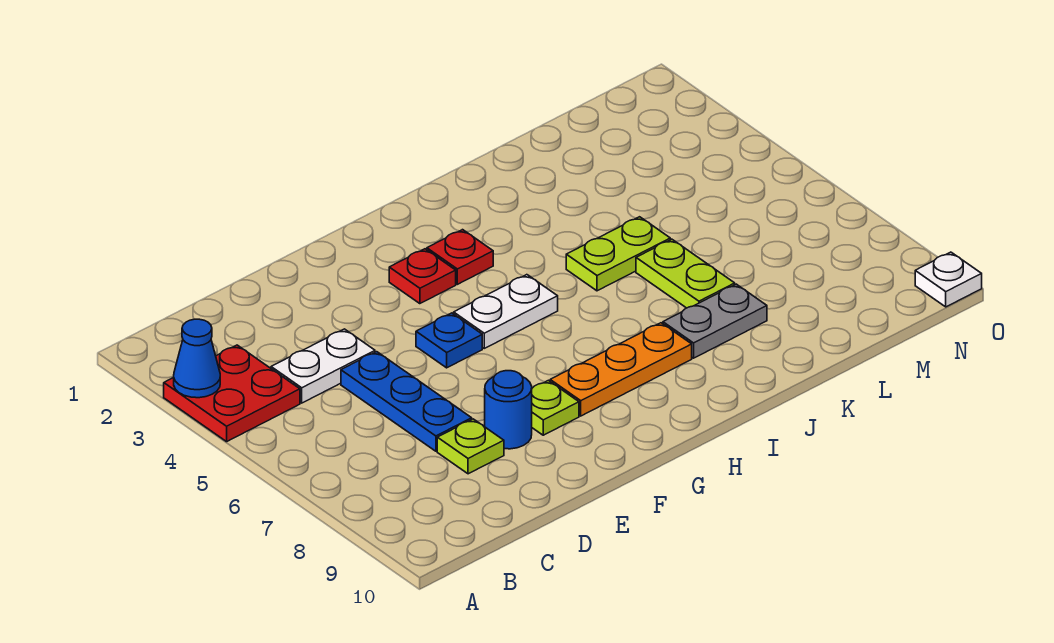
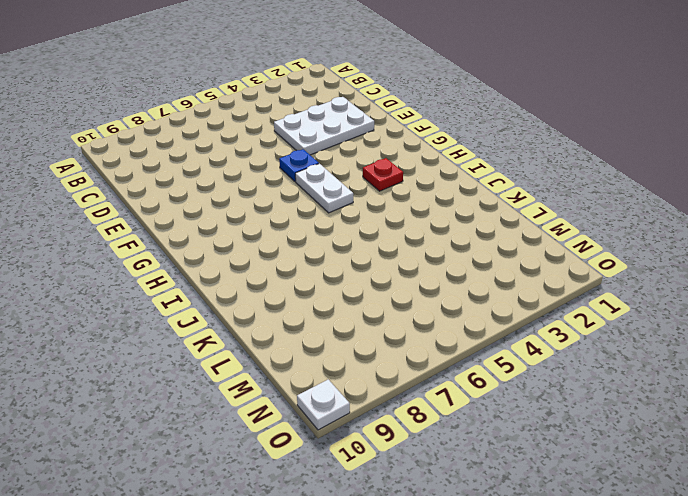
white 2x3 plate [274,97,374,155] -> white 1x2 plate [271,329,375,403]
none -> red 2x2 plate [164,345,300,442]
none -> blue 1x3 plate [341,352,472,451]
none -> lime 1x1 plate [437,419,504,474]

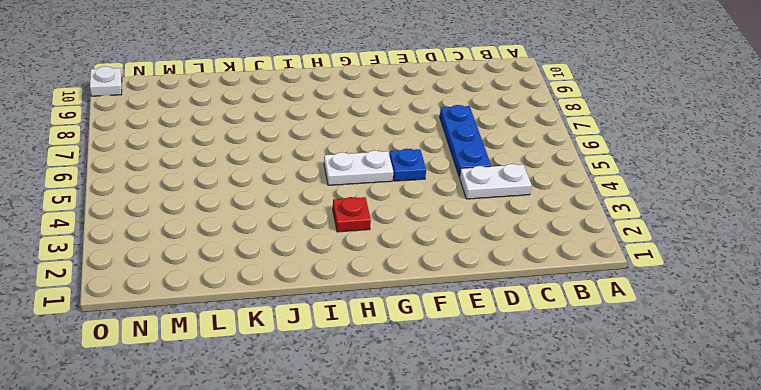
none -> red 2x2 plate [164,345,300,442]
none -> lime 1x1 plate [437,419,504,474]
none -> blue 1x1 round brick [485,371,532,449]

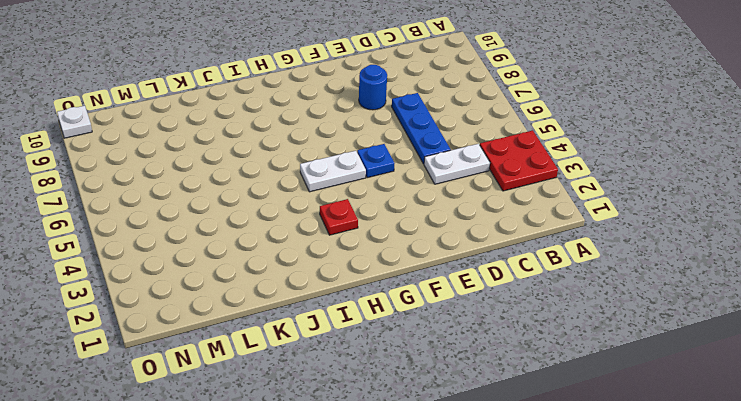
none -> lime 1x1 plate [437,419,504,474]
none -> lime 1x1 plate [532,380,579,435]
none -> red 1x1 plate [389,249,456,304]

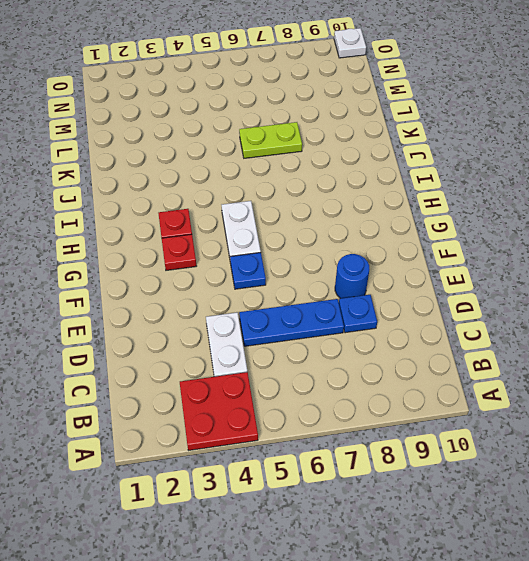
blue 1x1 plate [339,295,377,333] -> lime 1x1 plate [437,419,504,474]
none -> lime 1x1 plate [532,380,579,435]
none -> orange 1x3 plate [550,323,692,416]
none -> lime 1x2 plate [566,217,670,291]

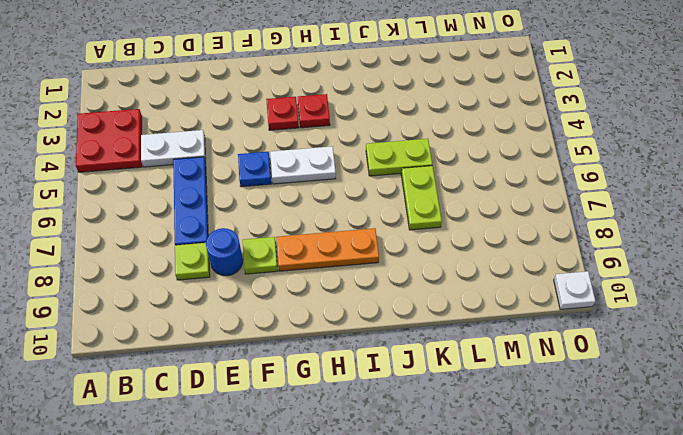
none -> grey 1x2 plate [663,284,767,358]
none -> blue 1x1 cone [174,319,220,398]

